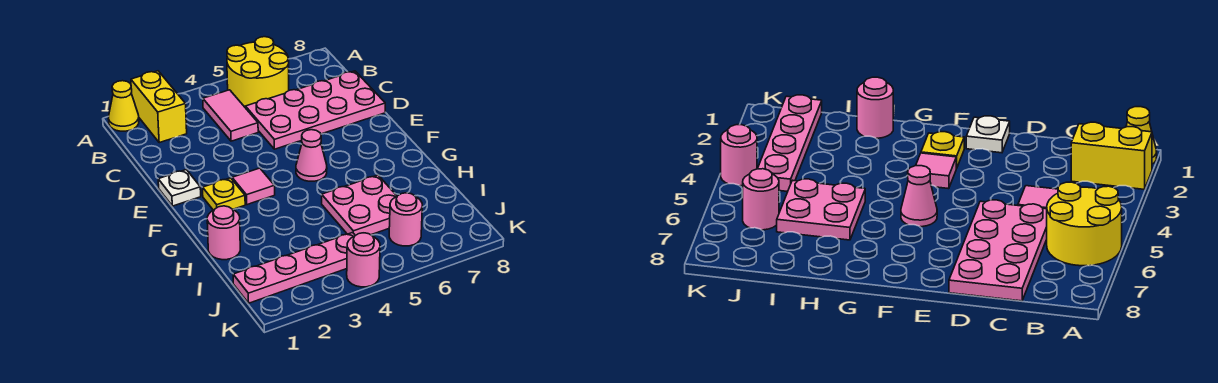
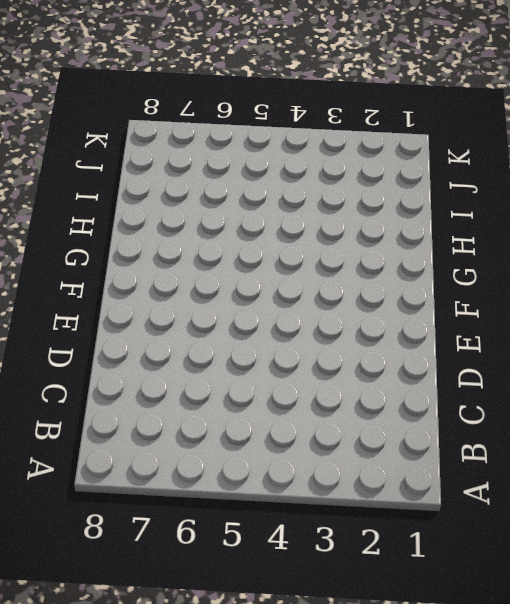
none -> yellow 1x1 cone [108,81,139,131]
none -> yellow 1x2 brick [131,71,187,143]
none -> yellow 2x2 round brick [227,37,289,107]

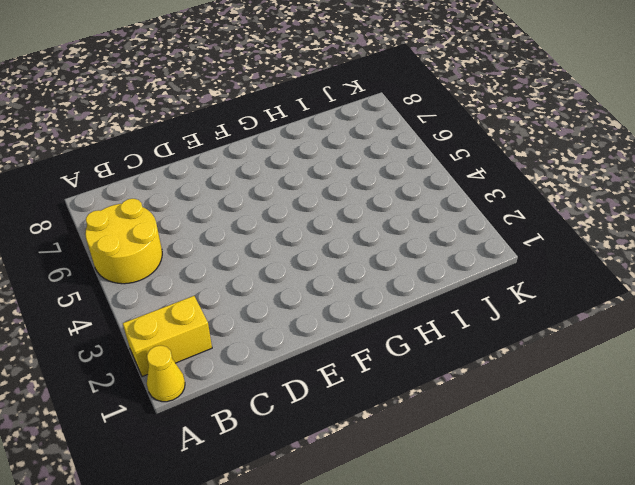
none -> pink 1x2 tile [203,90,258,141]
none -> pink 2x4 plate [245,71,385,149]
none -> white 1x1 plate [158,170,201,206]

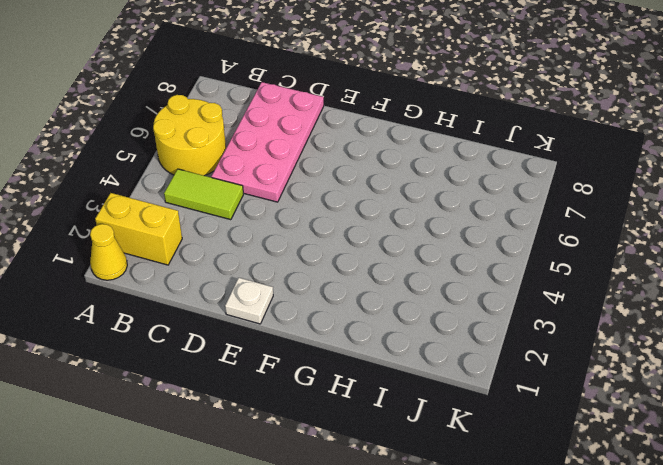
lime 1x2 tile [164,169,243,220] -> pink 1x2 tile [203,90,258,141]
none -> yellow 1x1 plate [203,178,245,210]
none -> pink 1x1 tile [232,168,275,205]
none -> pink 1x1 cone [296,130,327,181]

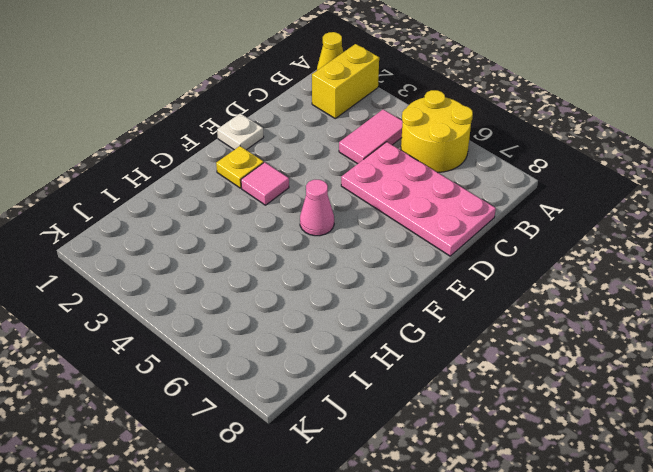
none -> pink 1x1 round brick [207,206,240,260]
none -> pink 2x2 plate [322,175,397,236]
none -> pink 1x4 plate [233,233,355,303]

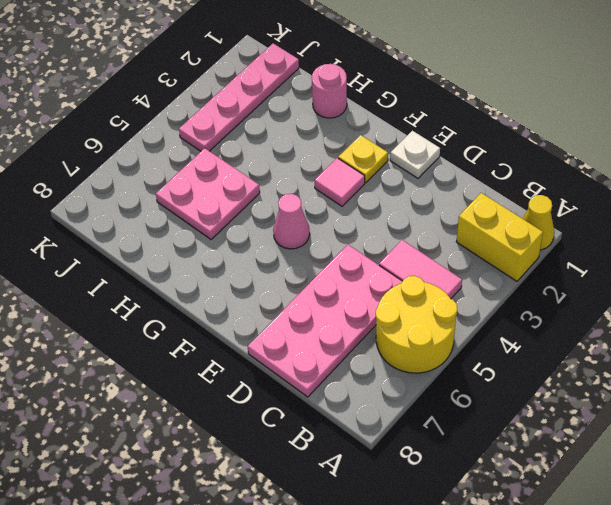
none -> pink 1x1 round brick [389,193,422,246]
none -> pink 1x1 round brick [347,233,380,287]

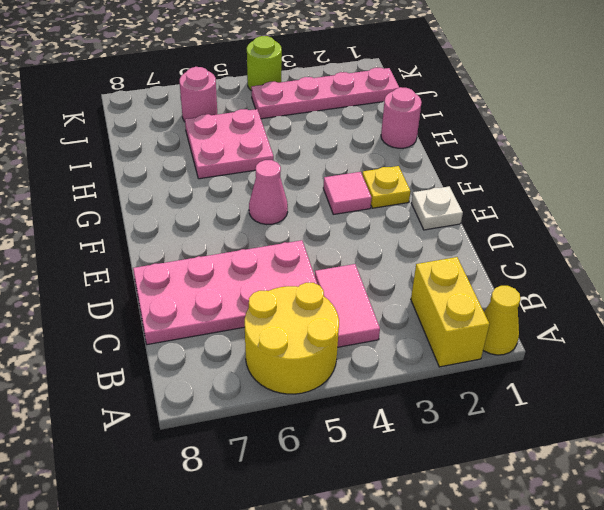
lime 1x1 round brick [247,36,282,91] -> pink 1x1 round brick [347,233,380,287]

